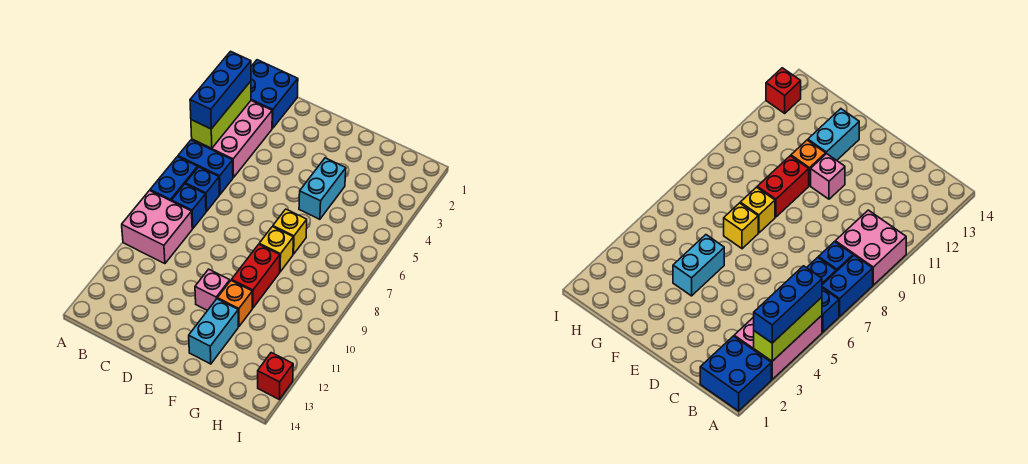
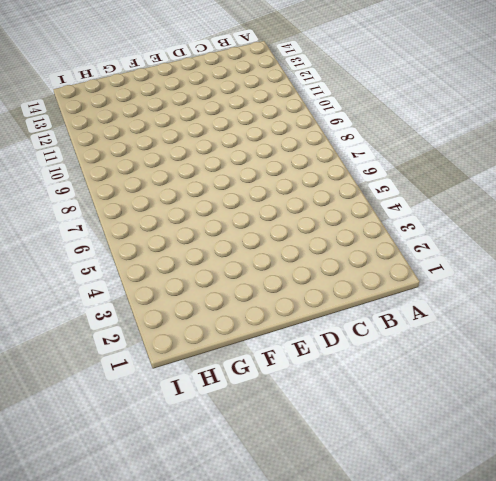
none -> blue 2x2 brick [251,60,298,128]
none -> pink 2x3 brick [192,101,272,178]
none -> blue 1x2 brick [178,140,233,194]

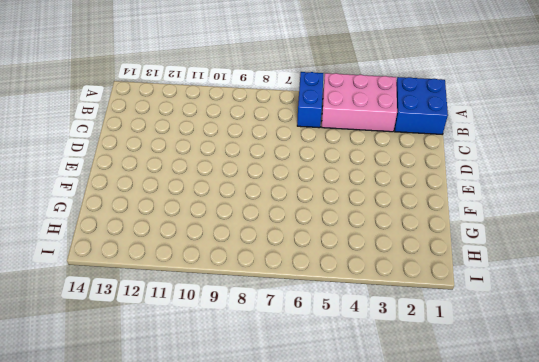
none -> blue 1x2 brick [150,157,198,201]
none -> pink 2x2 brick [122,191,192,264]
none -> blue 1x1 brick [186,167,220,211]

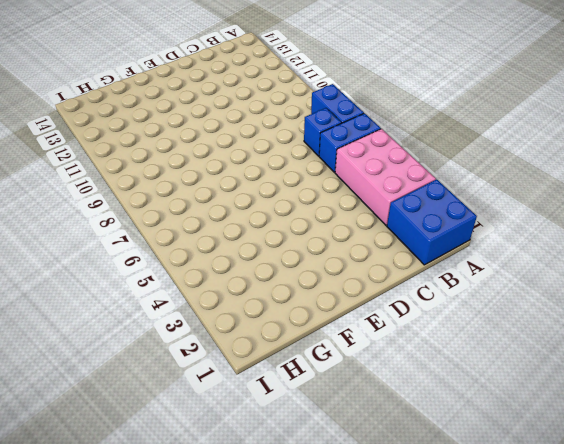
none -> pink 2x2 brick [122,191,192,264]
none -> blue 1x1 brick [172,184,206,229]
none -> pink 1x1 brick [195,269,230,311]

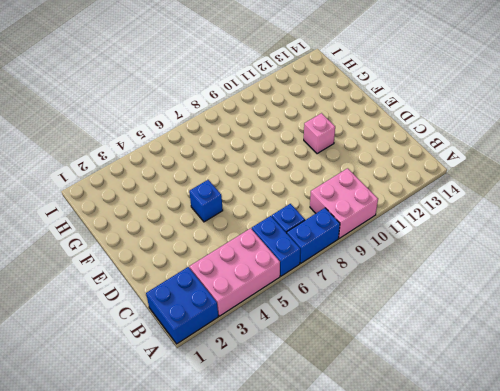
blue 1x1 brick [189,180,223,222] -> blue 1x1 brick moved to [172,184,206,229]
none -> cyan 1x2 brick [299,158,346,219]
none -> yellow 1x1 brick [273,209,307,254]
none -> yellow 1x1 brick [259,227,293,272]

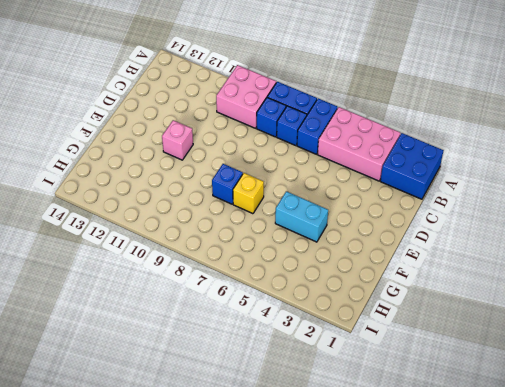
blue 1x1 brick [212,164,243,204] -> yellow 1x1 brick [259,227,293,272]
none -> red 1x2 brick [232,244,280,308]
none -> orange 1x1 brick [217,280,252,326]
none -> cyan 1x2 brick [189,299,238,364]

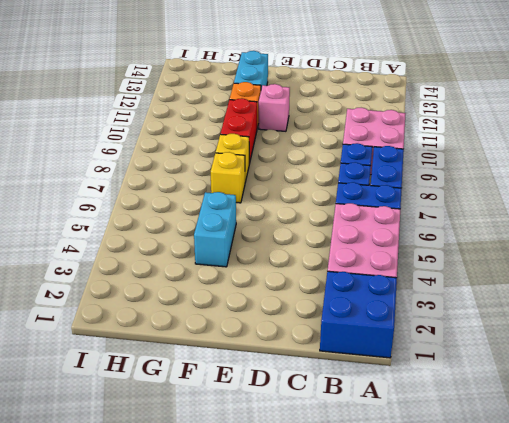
none -> red 1x1 brick [258,353,293,400]
none -> lime 1x3 brick [191,81,251,149]
none -> blue 1x3 brick [190,51,251,129]

